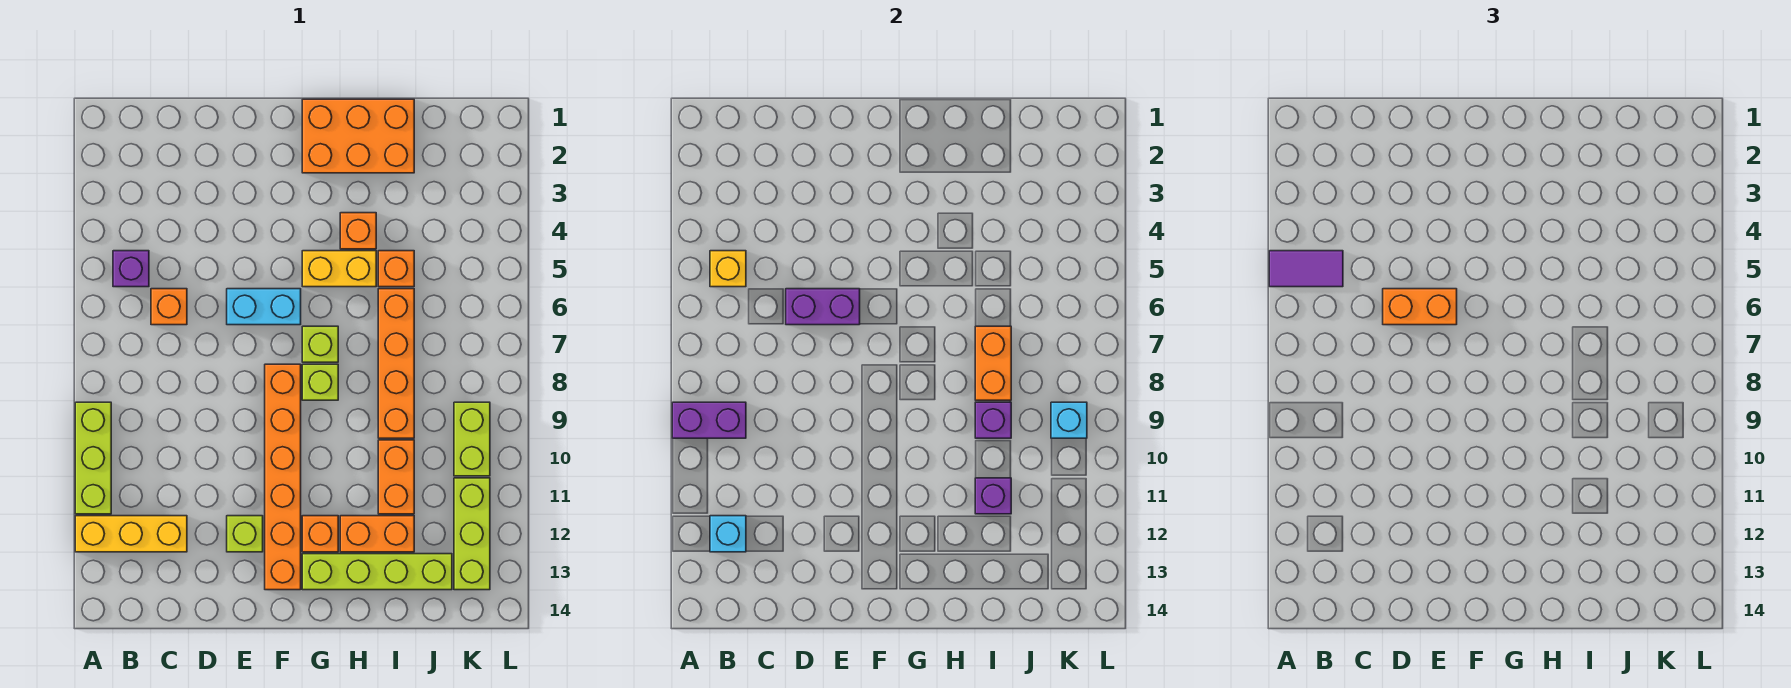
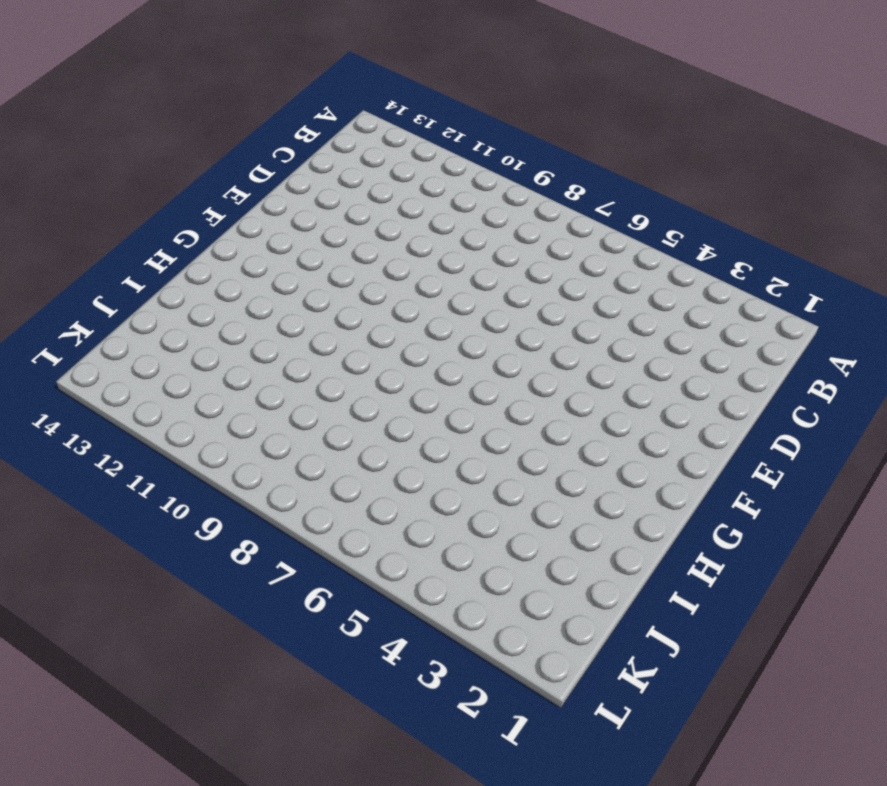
none -> lime 1x3 brick [75,402,111,514]
none -> yellow 1x3 brick [75,516,187,552]
none -> purple 1x1 brick [113,251,149,287]
none -> orange 1x1 brick [151,289,187,325]

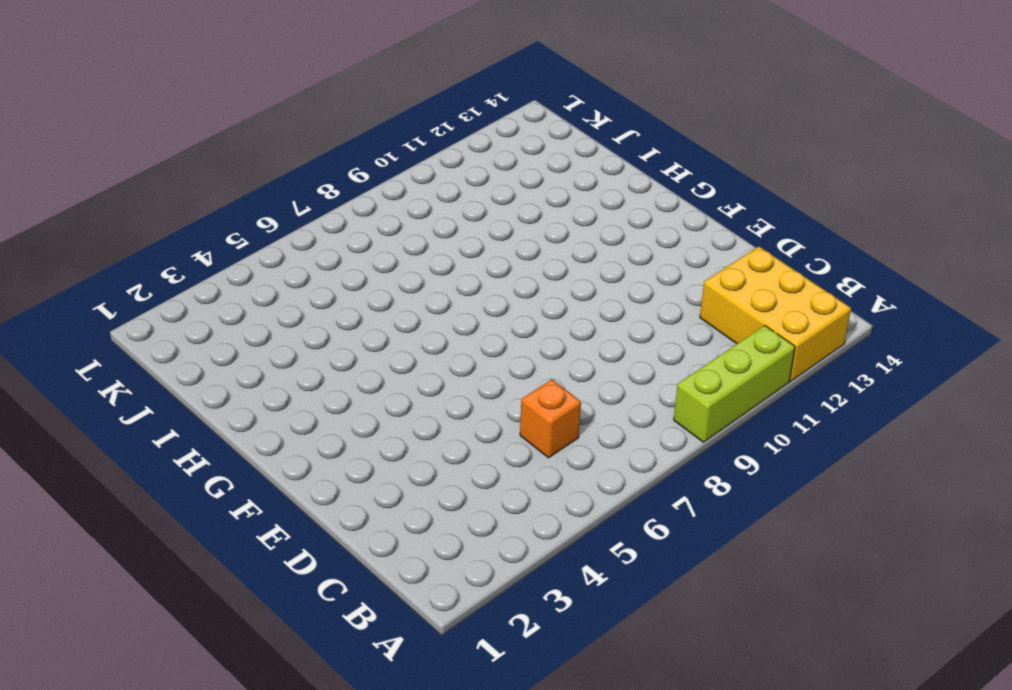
yellow 2x3 brick [700,247,851,381] -> yellow 1x3 brick [75,516,187,552]
none -> purple 1x1 brick [113,251,149,287]
none -> cyan 1x2 brick [227,289,301,325]
none -> lime 1x1 brick [227,516,263,552]
none -> orange 1x6 brick [265,364,301,590]

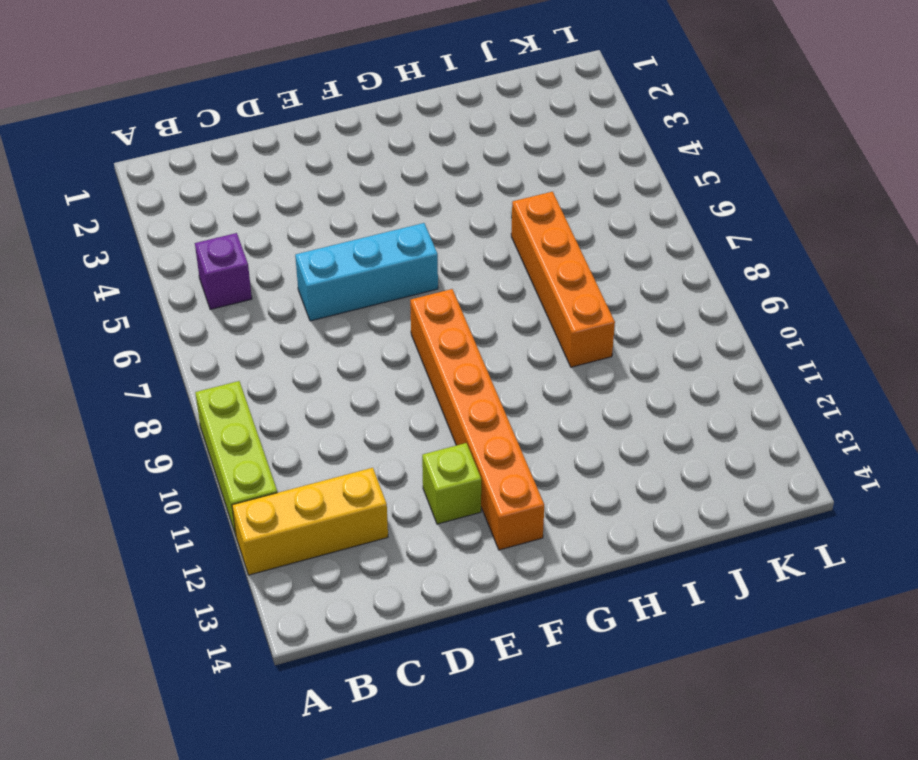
cyan 1x3 brick [295,223,438,321] -> cyan 1x2 brick [227,289,301,325]
none -> orange 1x1 brick [151,289,187,325]
none -> orange 2x3 brick [302,99,414,173]
none -> yellow 1x2 brick [302,251,376,287]
none -> lime 1x1 brick [302,326,338,362]

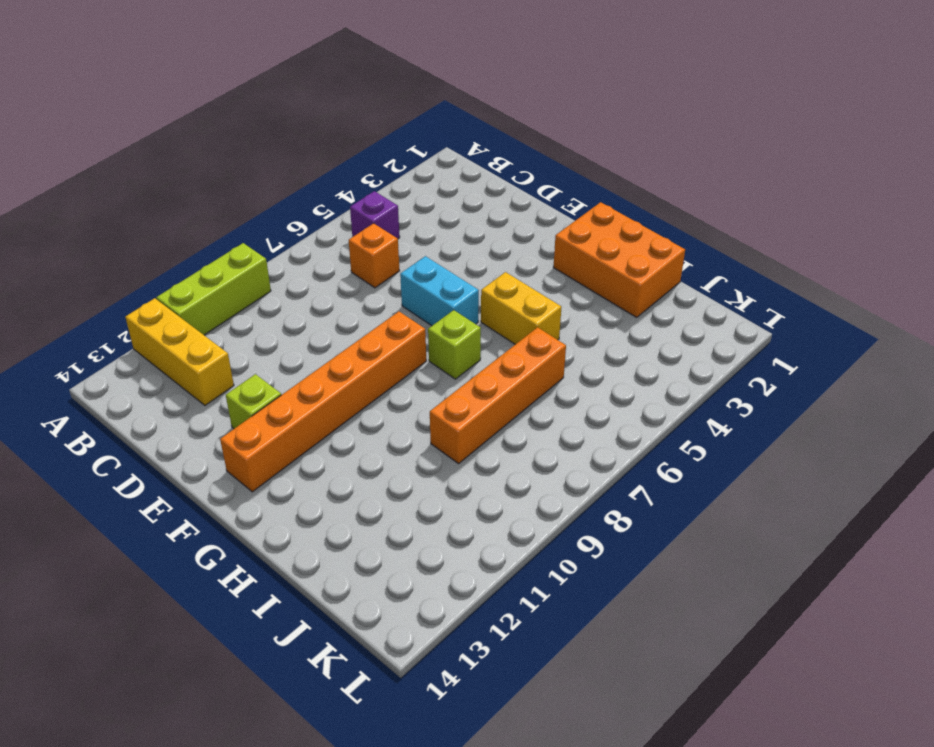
none -> lime 1x1 brick [302,364,338,400]
none -> orange 1x1 brick [302,516,338,552]
none -> lime 1x4 brick [302,554,452,590]
none -> orange 1x1 brick [340,213,376,249]

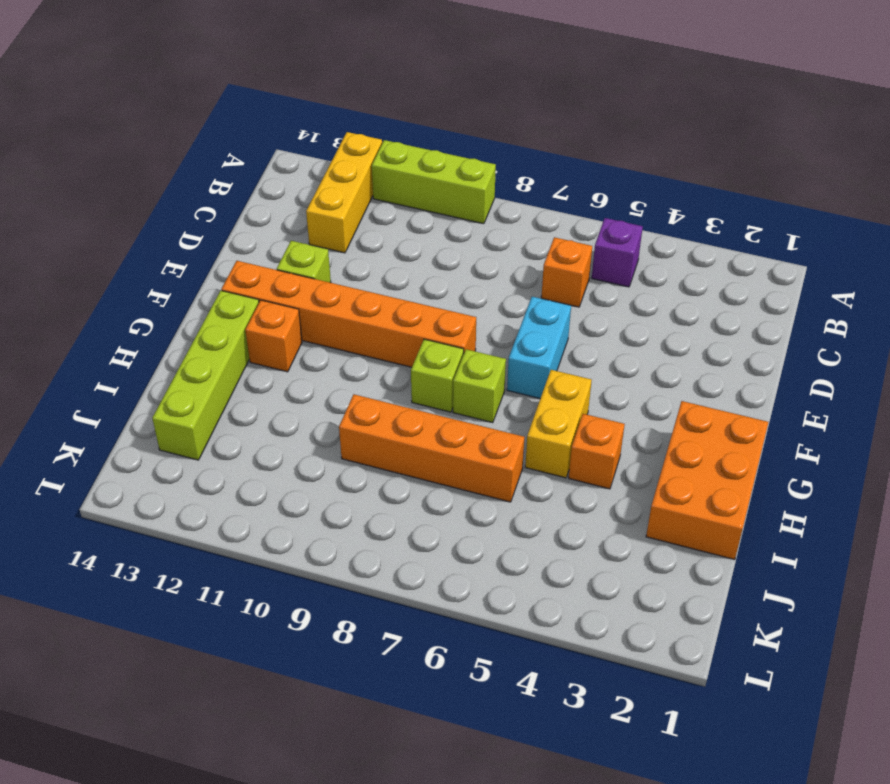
none -> orange 1x2 brick [340,516,414,552]
none -> orange 1x1 brick [378,251,414,287]
none -> orange 1x2 brick [378,440,414,514]
none -> lime 1x2 brick [454,402,490,476]

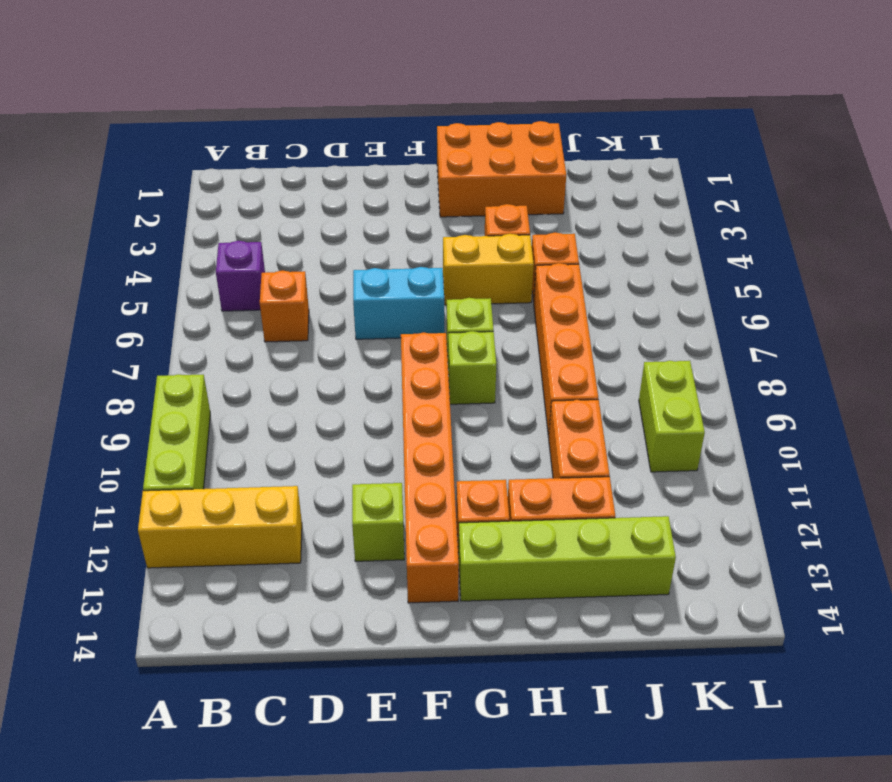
none -> lime 1x3 brick [454,478,490,590]
none -> purple 1x2 brick [672,402,746,438]
none -> yellow 1x1 brick [710,251,746,287]
none -> cyan 1x1 brick [710,516,746,552]

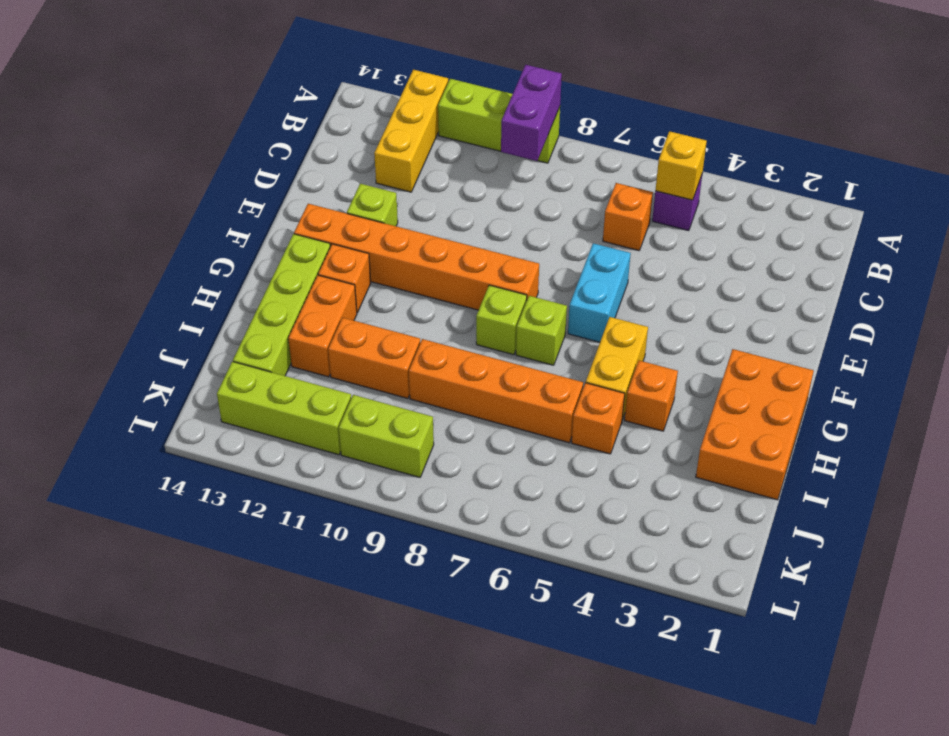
none -> cyan 1x1 brick [710,516,746,552]
none -> purple 1x2 brick [786,289,860,325]
none -> orange 1x2 brick [975,326,1011,400]
none -> purple 1x1 brick [975,402,1011,438]

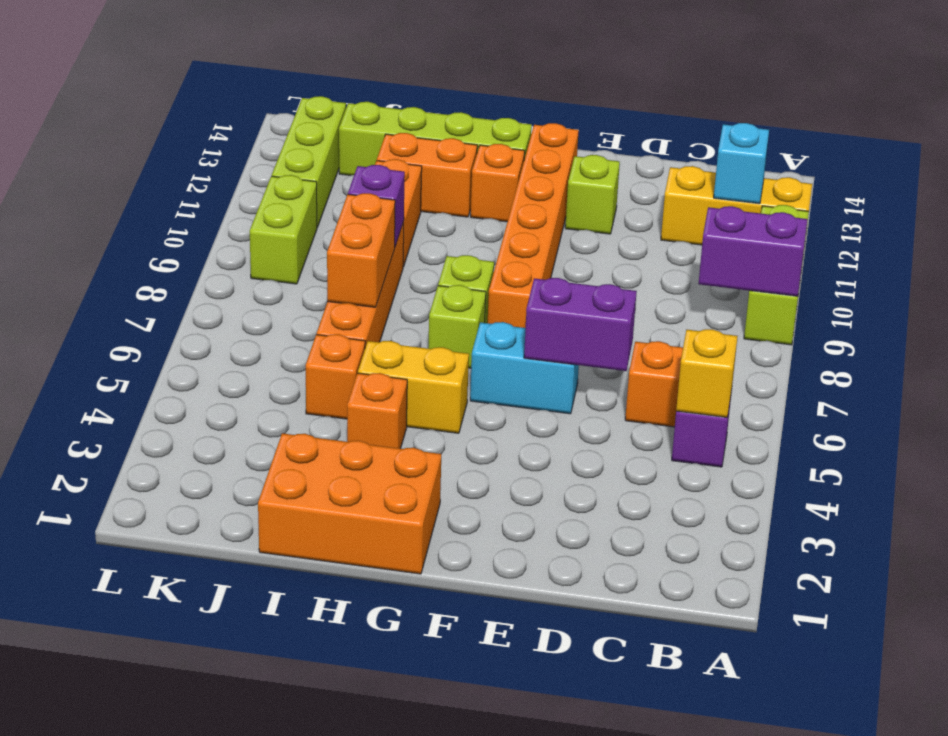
none -> purple 1x1 brick [975,478,1011,514]
none -> cyan 1x1 brick [1051,402,1087,438]
none -> purple 1x2 tile [1269,251,1343,287]
none -> orange 1x2 brick [1383,289,1457,325]

